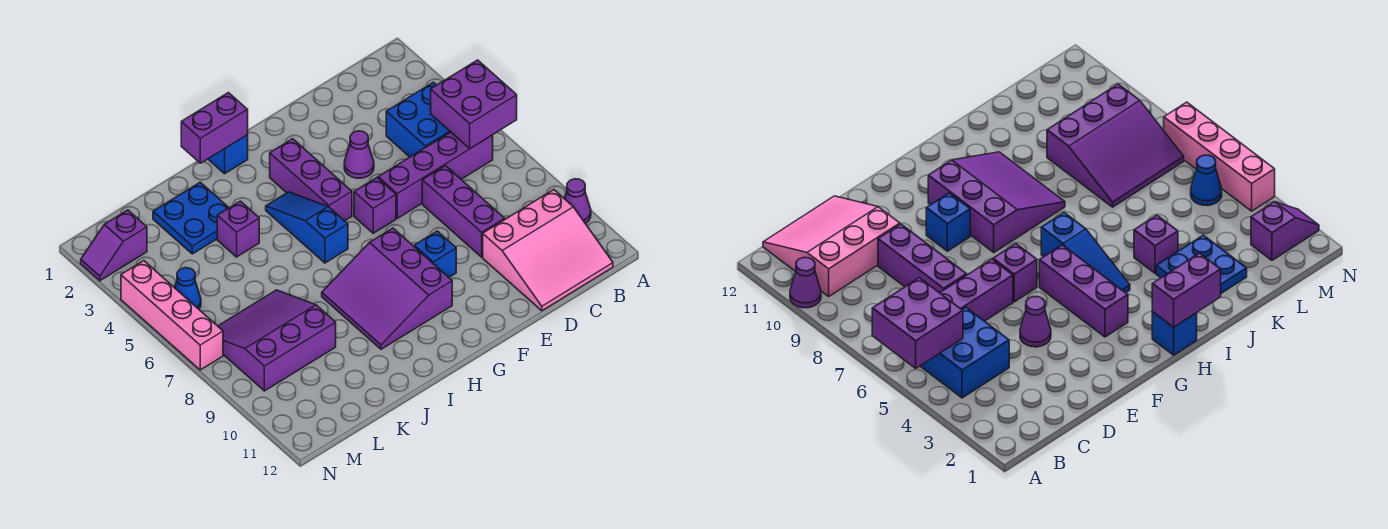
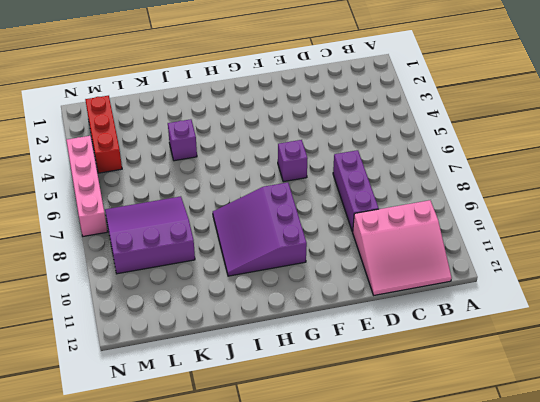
red 1x3 brick [85,96,122,173] -> purple 1x2 slope [81,210,147,281]
none -> purple 1x1 cone [565,179,591,224]
none -> blue 2x2 brick [386,82,450,157]
none -> purple 1x4 brick [378,132,493,218]

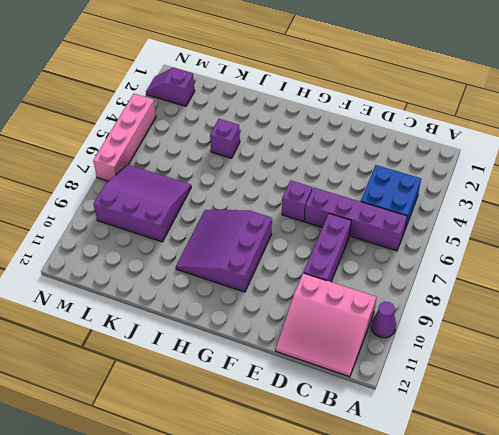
none -> purple 1x1 cone [344,131,374,178]
none -> blue 1x1 brick [414,231,456,277]
none -> purple 1x3 brick [270,139,352,221]

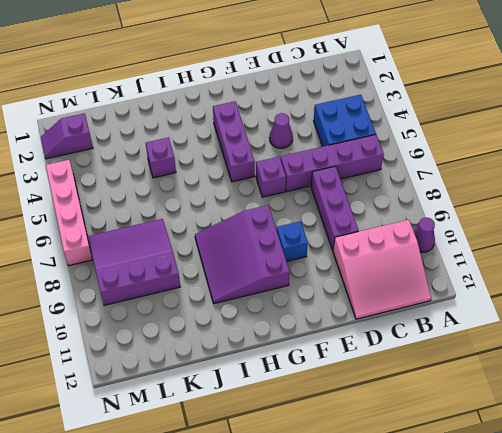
none -> blue 1x1 brick [208,135,248,174]
none -> blue 1x3 slope [266,192,348,263]
none -> blue 2x2 plate [153,182,229,254]

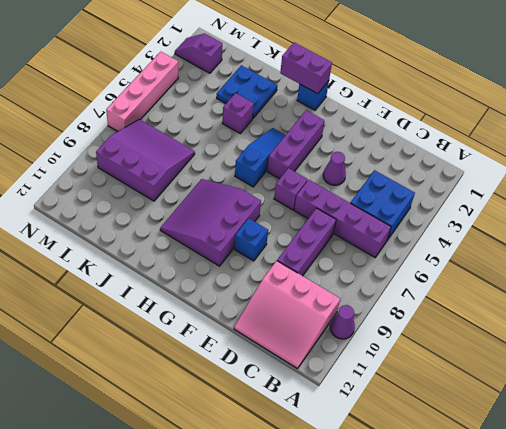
none -> blue 1x1 cone [175,268,201,309]
none -> purple 2x2 brick [431,60,517,148]

